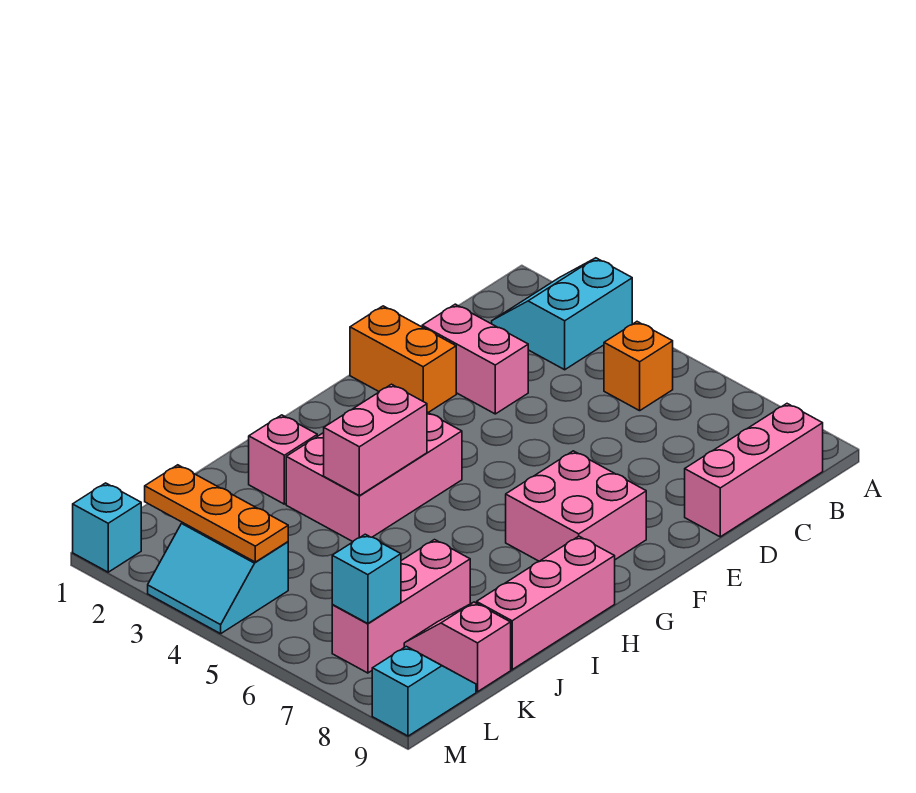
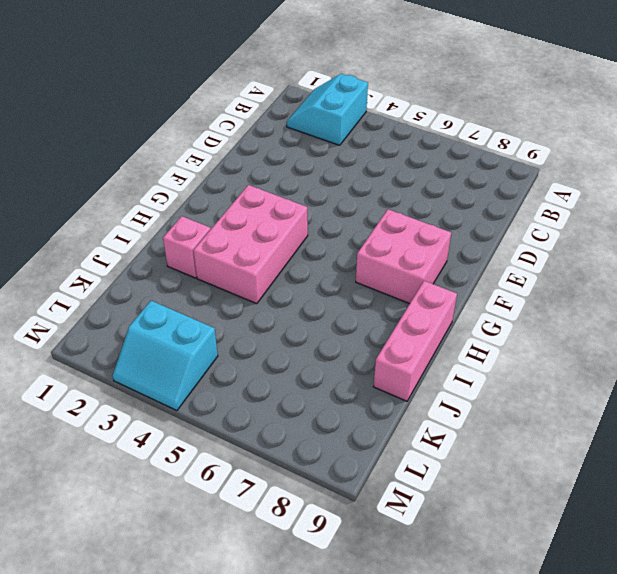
none -> orange 1x1 brick [604,322,673,411]
none -> pink 1x3 brick [685,404,823,537]
none -> pink 1x2 brick [422,304,528,414]

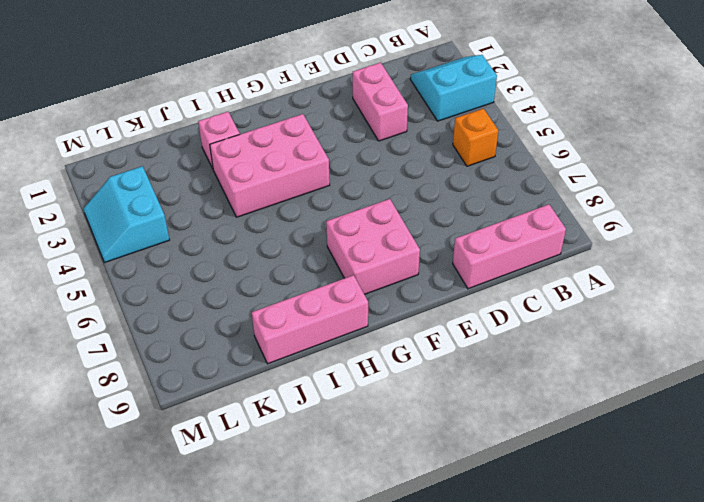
none -> orange 1x2 brick [350,306,456,413]
none -> pink 1x3 brick [332,540,470,673]
none -> pink 1x2 slope [404,602,511,692]

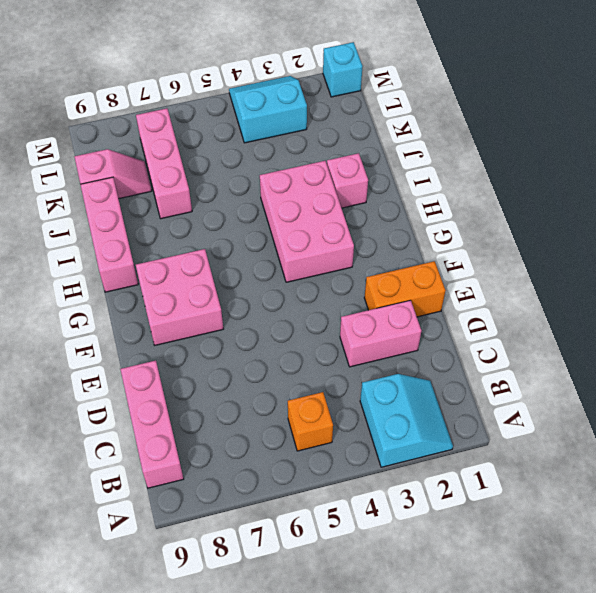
none -> cyan 1x2 slope [372,646,476,736]
none -> pink 1x2 brick [324,384,427,496]
none -> orange 1x3 plate [145,465,288,562]

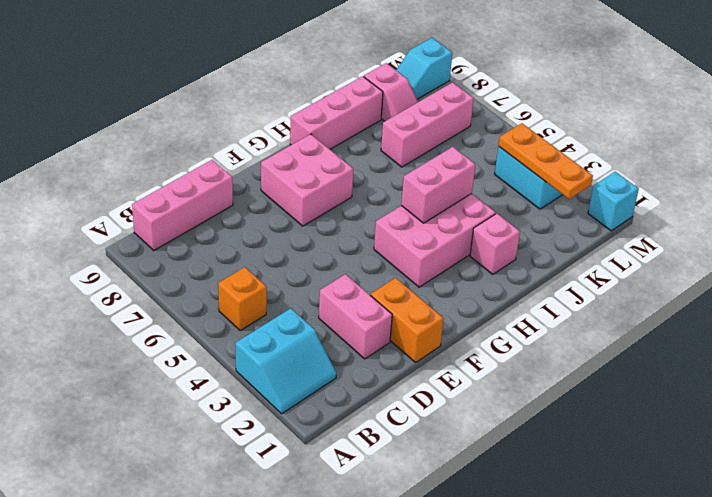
none -> cyan 1x1 brick [332,534,401,624]

